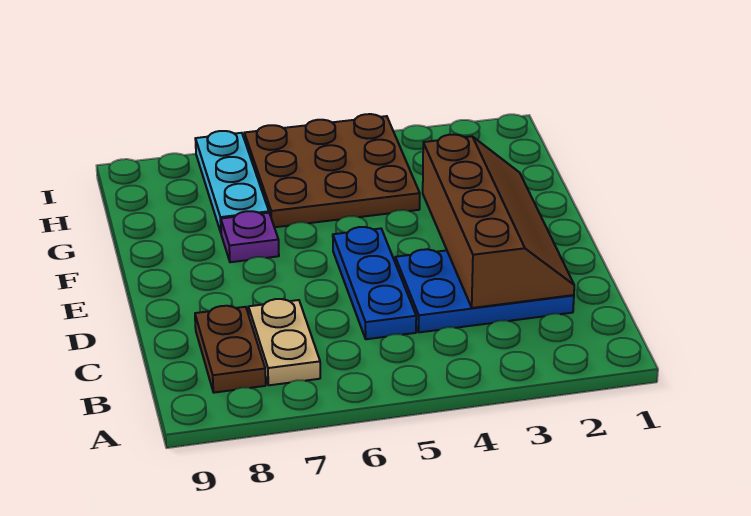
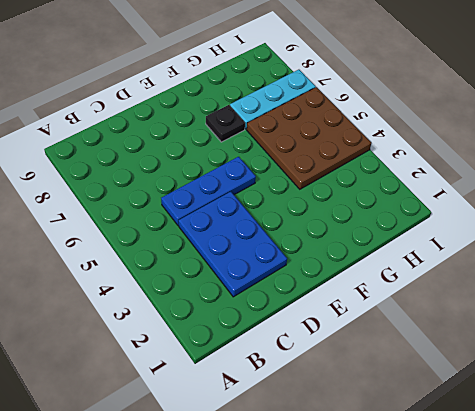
black 1x1 plate [206,105,245,142] -> purple 1x1 plate [221,211,279,262]
none -> tan 1x2 plate [249,299,320,385]
none -> brown 1x2 plate [195,306,266,393]

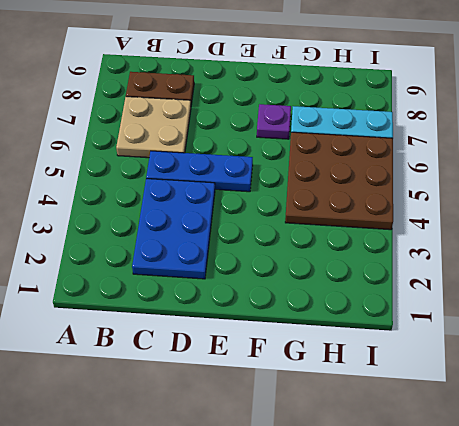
tan 2x2 plate [116,97,191,158] -> tan 1x2 plate [249,299,320,385]
none -> brown 2x4 slope [423,135,574,308]

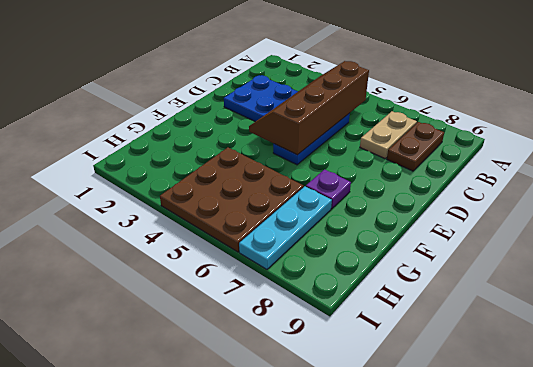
brown 2x4 slope [249,61,369,155] -> brown 2x4 slope moved to [423,135,574,308]

